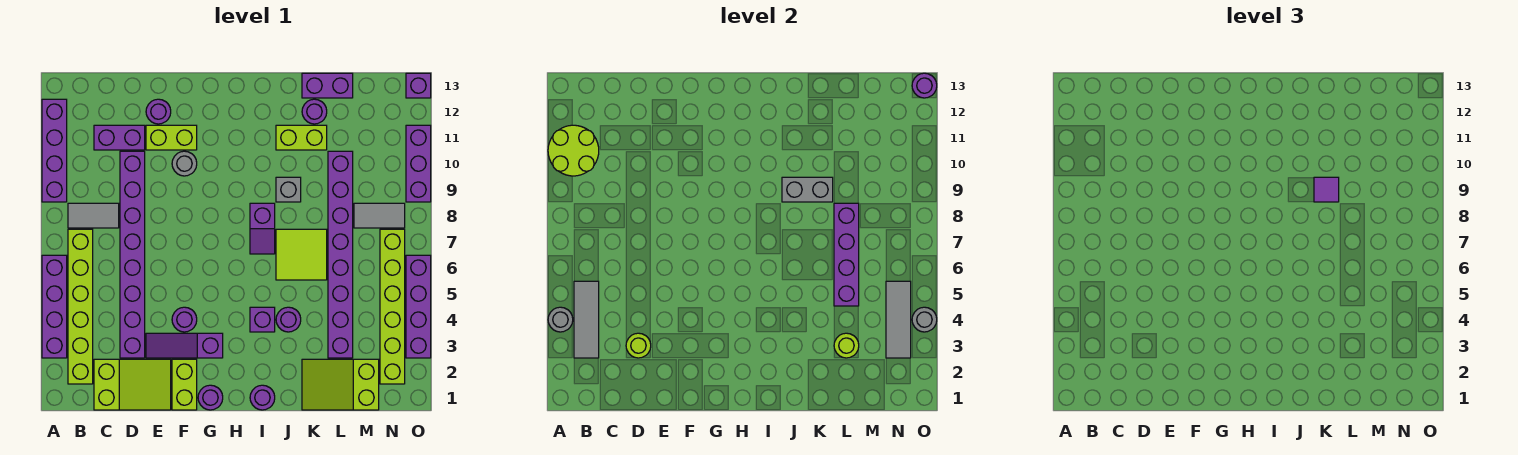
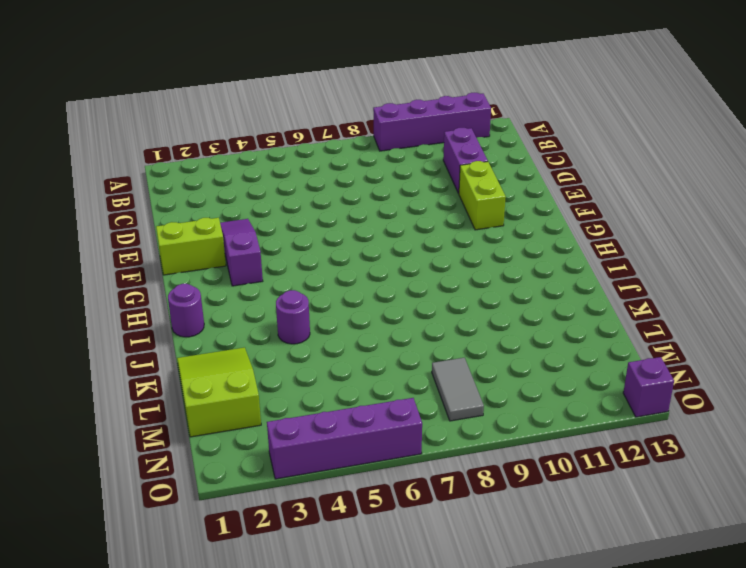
none -> purple 1x4 brick [42,255,67,358]
none -> lime 1x6 brick [68,229,93,384]
none -> grey 1x2 tile [68,203,119,228]
none -> lime 2x3 slope [94,359,171,410]

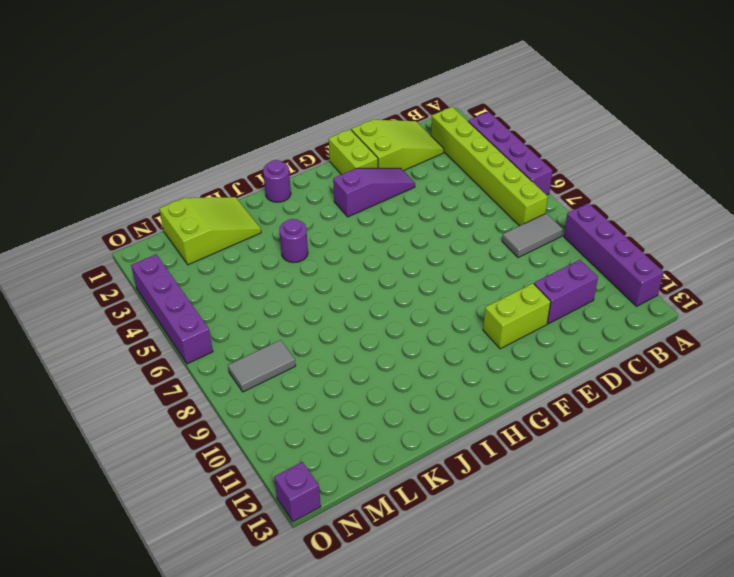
lime 2x3 slope [351,120,444,171] -> lime 2x3 slope turned to [94,359,171,410]
none -> purple 1x8 brick [120,151,145,358]
none -> purple 1x1 round brick [146,99,171,124]
none -> purple 1x1 round brick [172,307,197,332]
none -> grey 1x1 round brick [172,151,197,176]

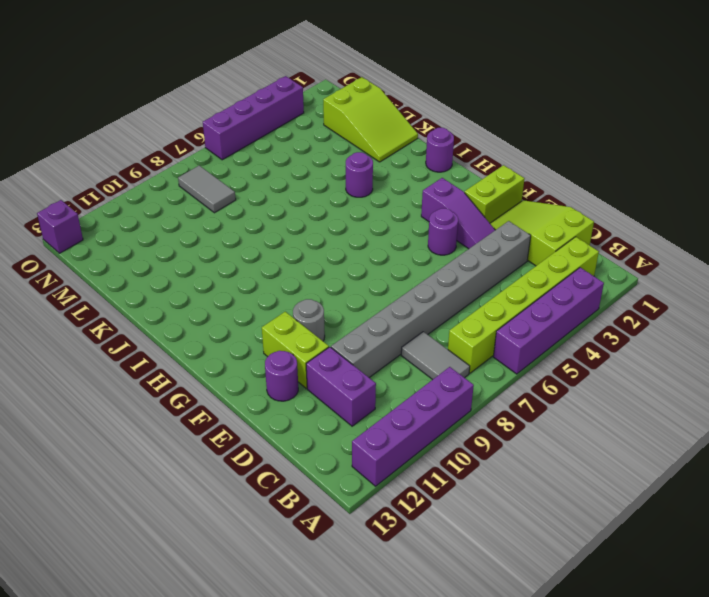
grey 1x8 brick [331,221,531,377] -> purple 1x8 brick [120,151,145,358]
none -> purple 1x1 round brick [198,385,223,410]
none -> purple 1x1 brick [250,307,275,332]
none -> purple 1x2 slope [250,203,275,254]
none -> lime 2x2 tile [276,229,327,280]

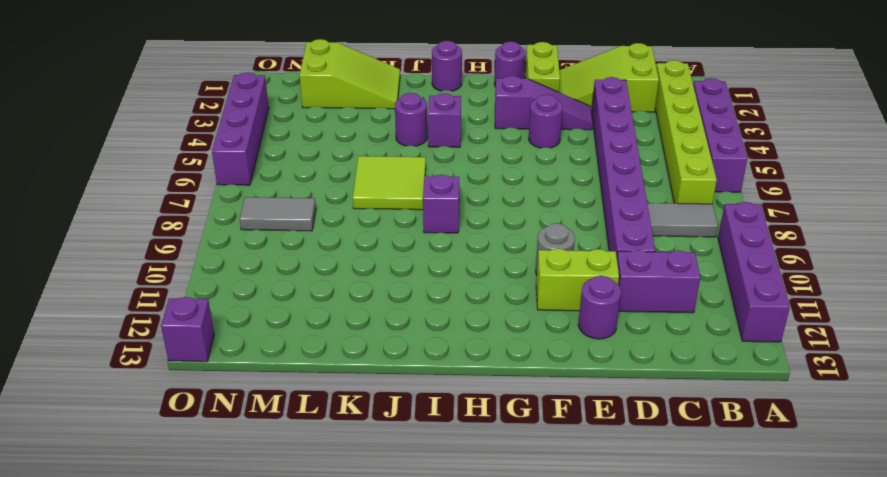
none -> grey 1x1 brick [276,177,301,202]
none -> lime 1x2 brick [276,125,327,150]
none -> purple 1x1 round brick [302,99,327,124]
none -> purple 1x2 brick [302,73,353,98]

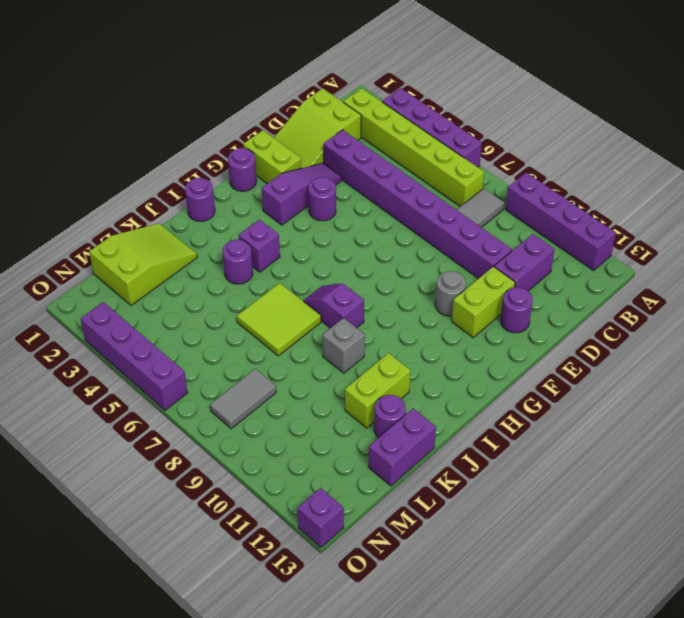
none -> purple 1x8 brick [328,151,353,358]
none -> lime 1x6 brick [380,229,405,384]
none -> purple 1x3 brick [406,125,431,202]
none -> grey 1x1 round brick [548,307,573,332]

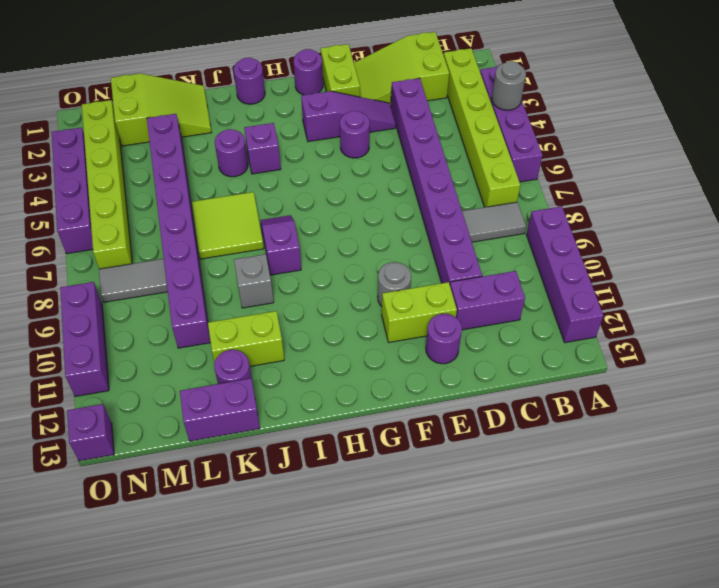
none -> lime 2x2 round brick [548,125,599,176]
none -> grey 1x3 tile [574,281,599,358]
none -> lime 1x1 round brick [626,333,651,358]
none -> grey 1x2 brick [782,177,833,202]

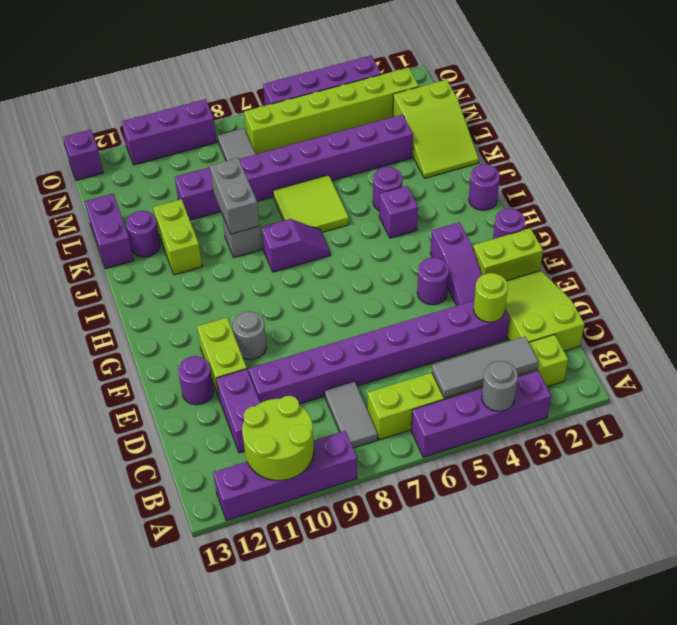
none -> lime 1x1 round brick [834,333,859,358]
none -> purple 1x4 brick [834,203,859,306]
none -> grey 1x3 tile [886,281,911,358]
none -> grey 1x1 round brick [912,307,937,332]

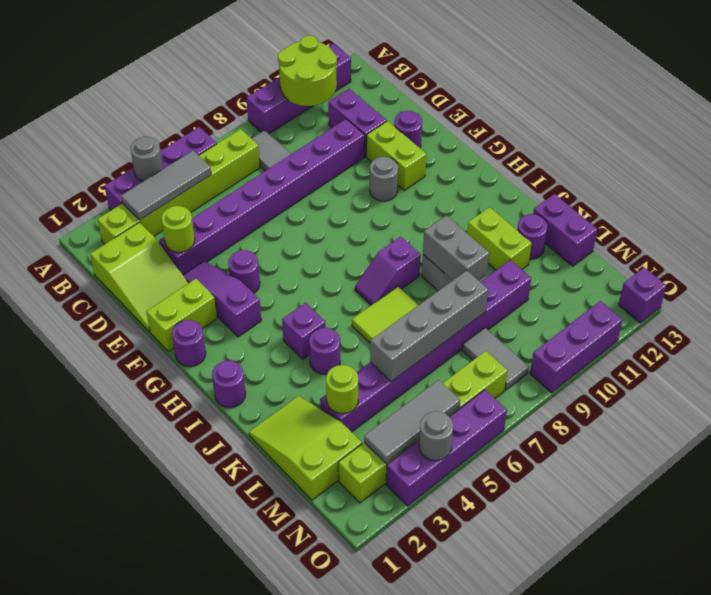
grey 1x4 brick [370,271,488,382] -> purple 1x4 brick [834,203,859,306]
none -> purple 1x1 round brick [912,73,937,98]
none -> purple 1x1 tile [1314,177,1339,202]

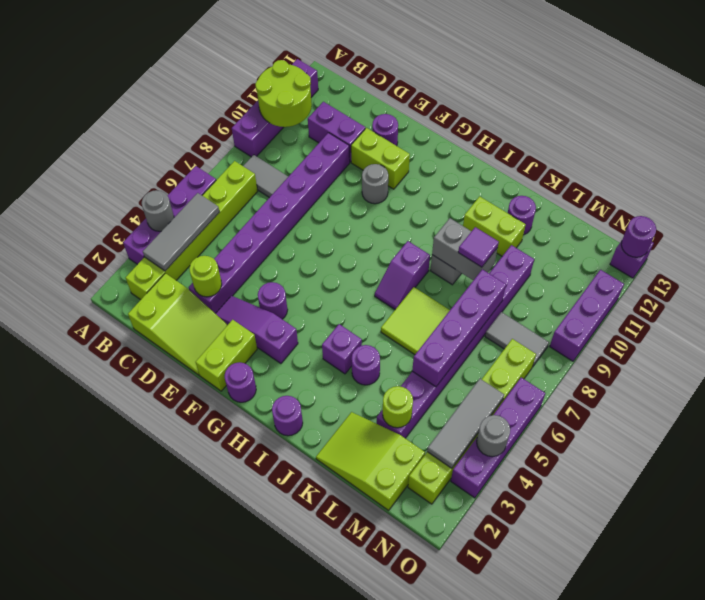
none -> purple 1x2 brick [302,73,353,98]

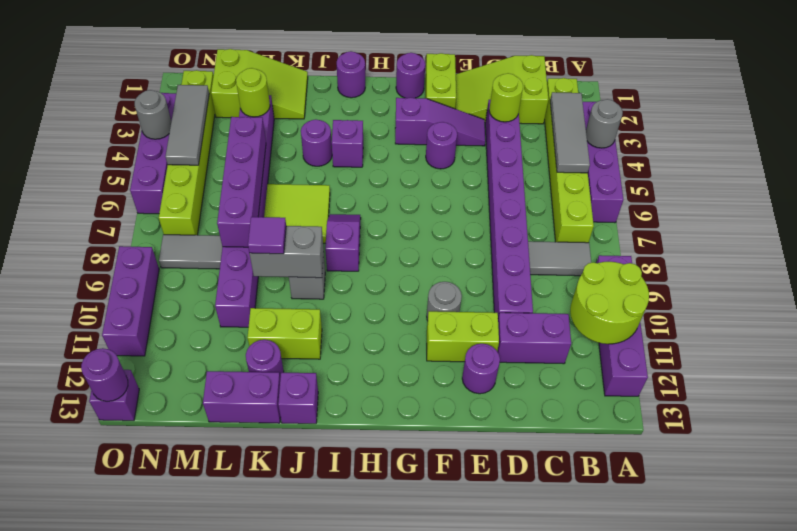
purple 1x1 brick [278,373,318,424] -> none

